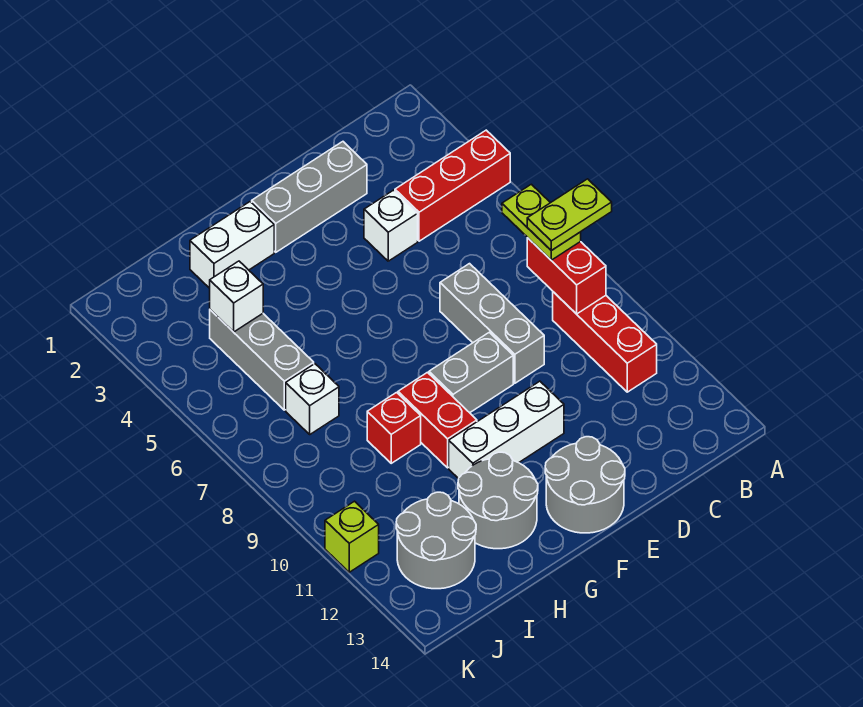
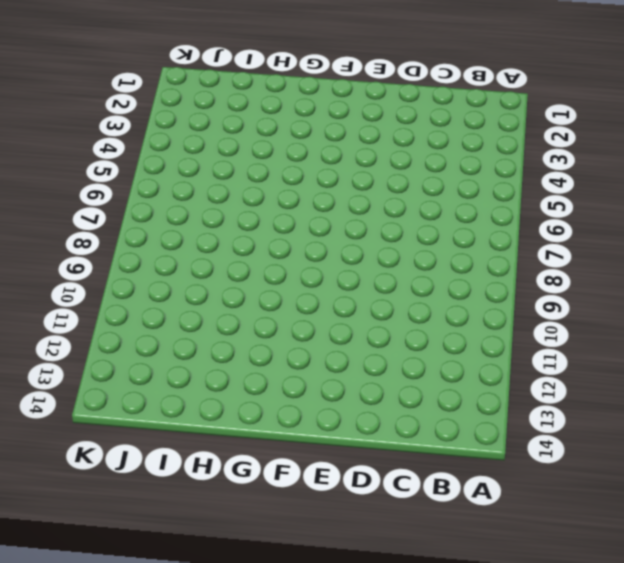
none -> red 1x3 brick [395,130,510,241]
none -> red 1x3 brick [553,292,657,392]
none -> grey 1x3 brick [252,142,367,252]

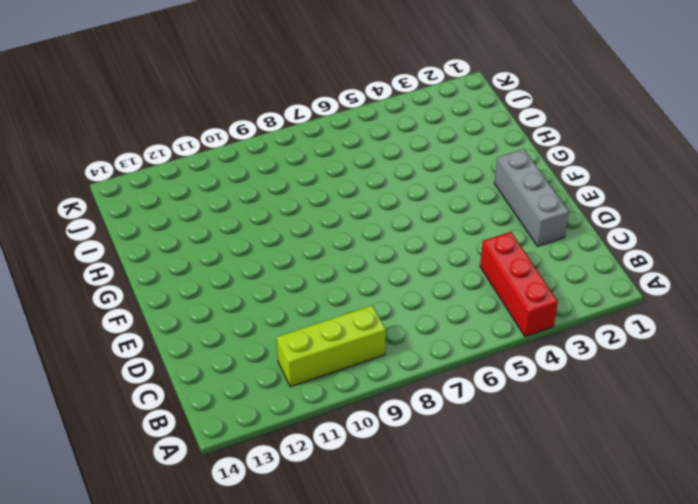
lime 1x3 brick [277,306,386,387] -> red 1x3 brick [553,292,657,392]
none -> white 1x1 brick [364,190,418,261]
none -> grey 1x3 brick [440,264,544,383]
none -> grey 1x2 brick [429,332,513,413]

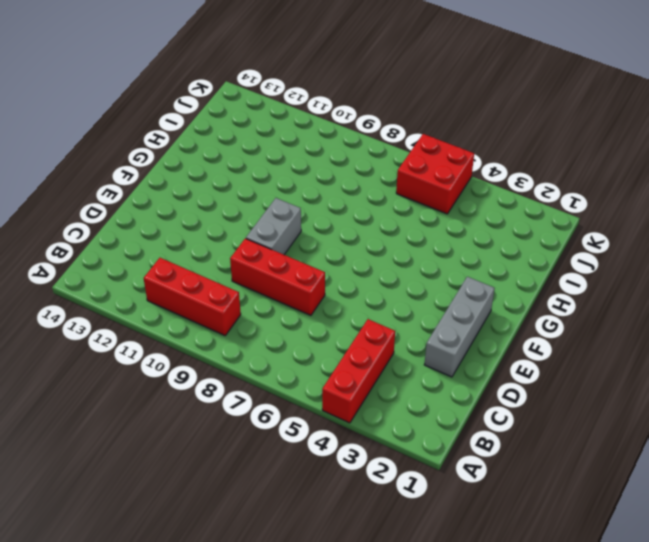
red 1x3 brick [230,238,325,315] -> grey 1x3 brick [440,264,544,383]
red 2x2 brick [396,134,474,214] -> none
none -> white 1x1 brick [364,190,418,261]
none -> white 1x3 brick [449,381,564,479]
none -> grey 2x2 round brick [545,437,625,533]

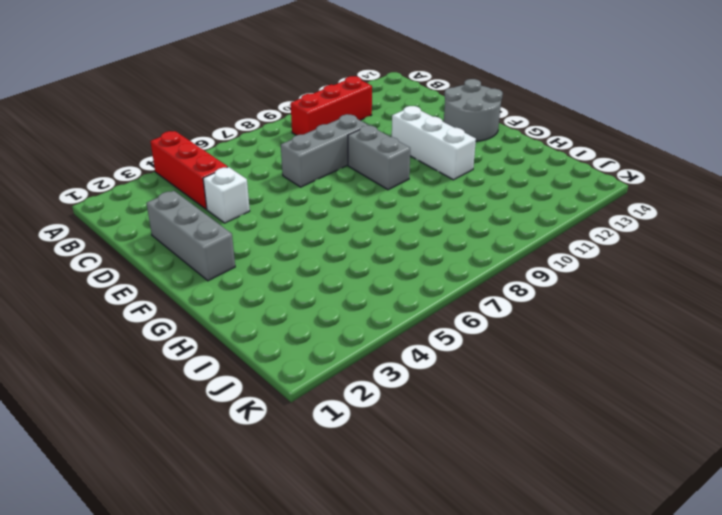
none -> white 1x2 brick [190,202,274,288]
none -> red 1x2 brick [398,372,477,468]
none -> grey 2x2 round brick [458,452,538,549]

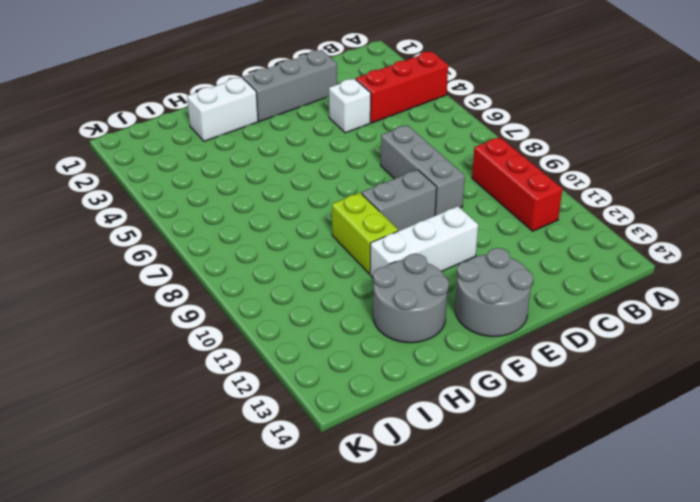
lime 1x2 brick [332,193,398,274] -> red 1x2 brick [398,372,477,468]
none -> red 1x1 brick [367,393,421,463]
none -> grey 1x3 brick [210,310,314,410]
none -> white 1x1 brick [286,364,339,434]

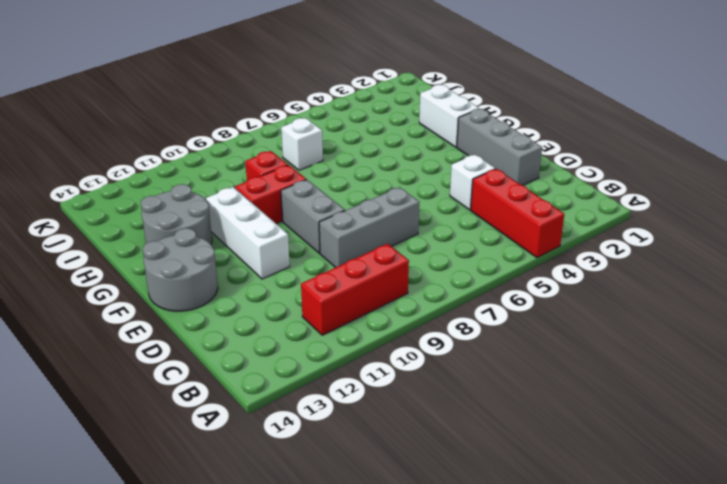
none -> grey 1x3 brick [210,310,314,410]
none -> grey 2x2 round brick [396,492,476,589]
none -> lime 1x1 brick [325,501,379,572]

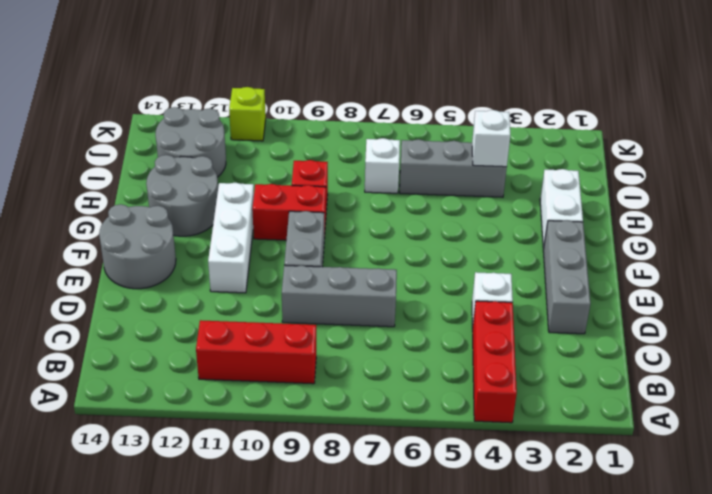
none -> red 1x2 brick [527,238,606,314]
none -> lime 1x2 plate [502,184,581,260]
none -> lime 1x2 plate [527,179,612,251]

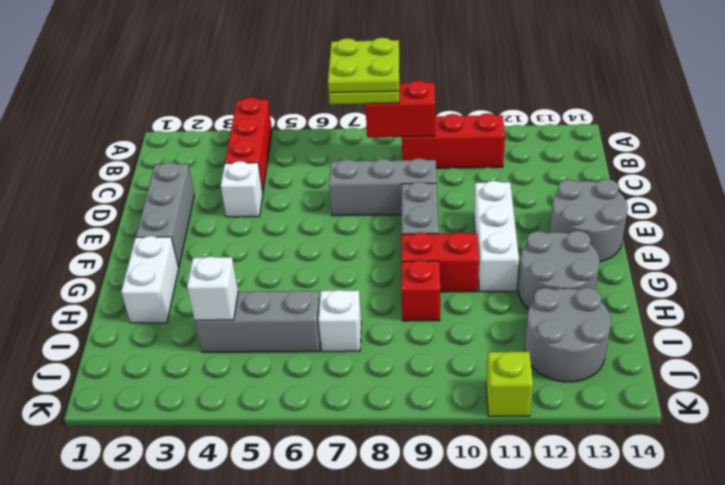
lime 2x2 plate [328,38,399,93] -> lime 1x2 plate [527,179,612,251]

